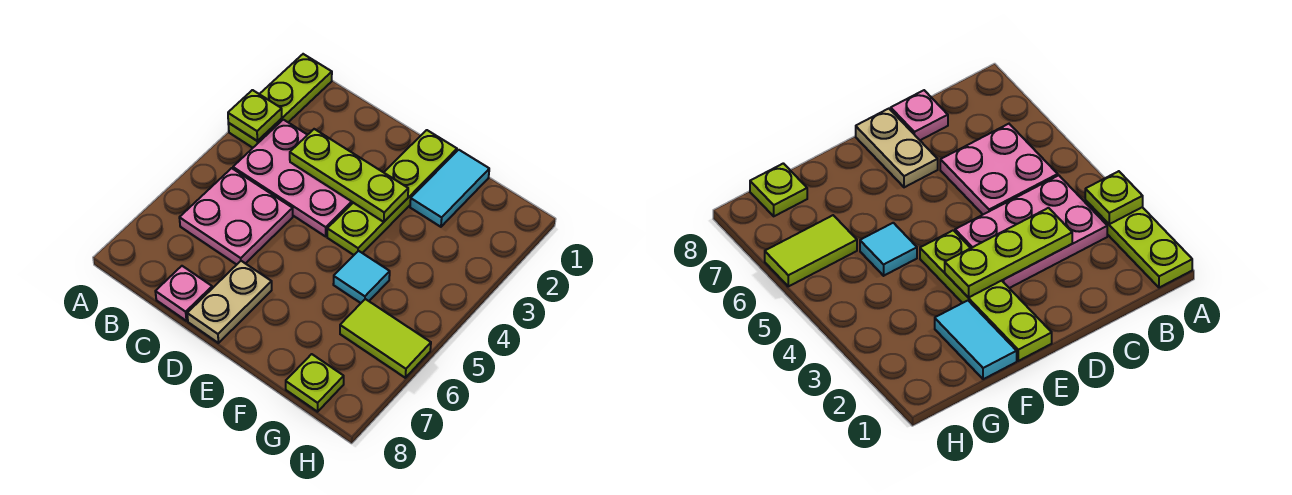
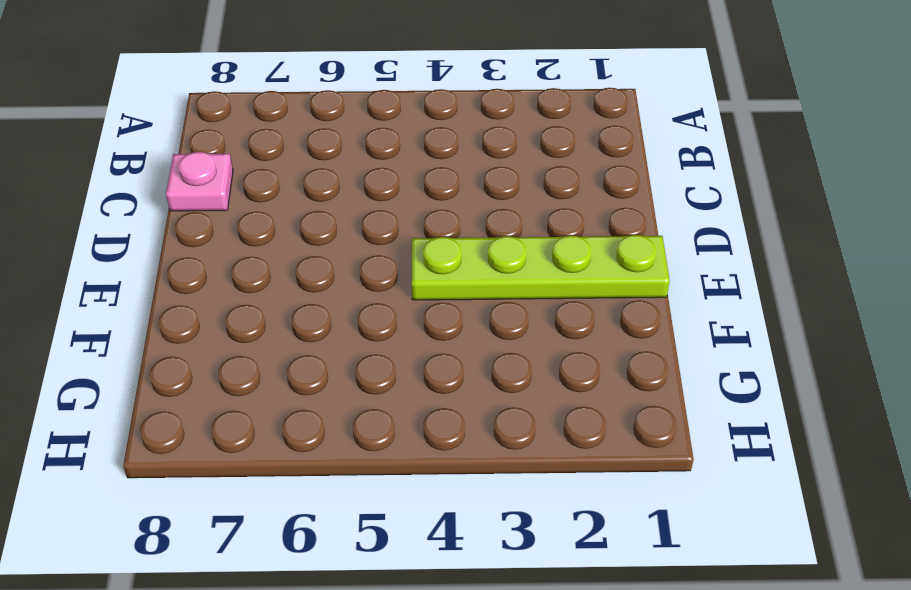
none -> lime 1x3 plate [228,54,332,148]
none -> pink 2x3 plate [233,120,353,236]
none -> pink 2x2 plate [179,168,293,265]

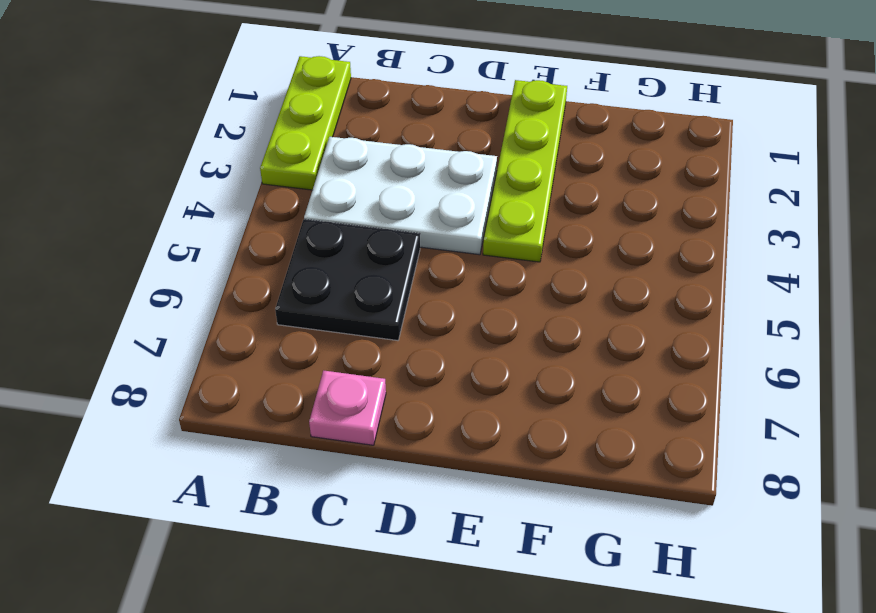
white 2x3 plate [304,137,497,255] -> pink 2x3 plate [233,120,353,236]
black 2x2 plate [275,219,420,341] -> pink 2x2 plate [179,168,293,265]
none -> tan 1x2 plate [187,261,272,343]
none -> cyan 1x2 tile [410,150,489,227]
none -> cyan 1x1 tile [333,251,390,303]

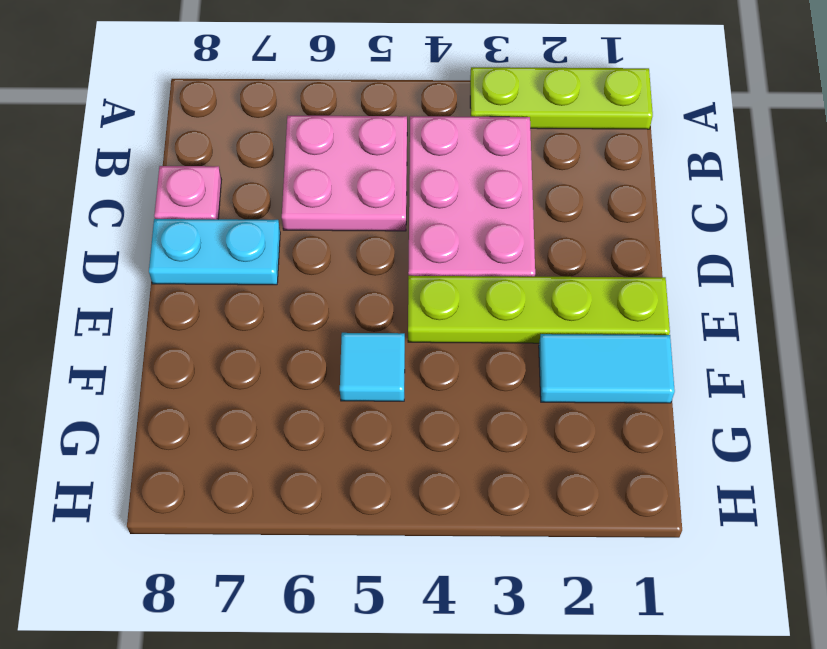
cyan 1x2 plate [149,219,280,285] -> tan 1x2 plate [187,261,272,343]
none -> lime 1x2 tile [340,299,431,378]
none -> lime 1x1 plate [286,354,344,412]
none -> lime 1x1 plate [228,90,282,141]

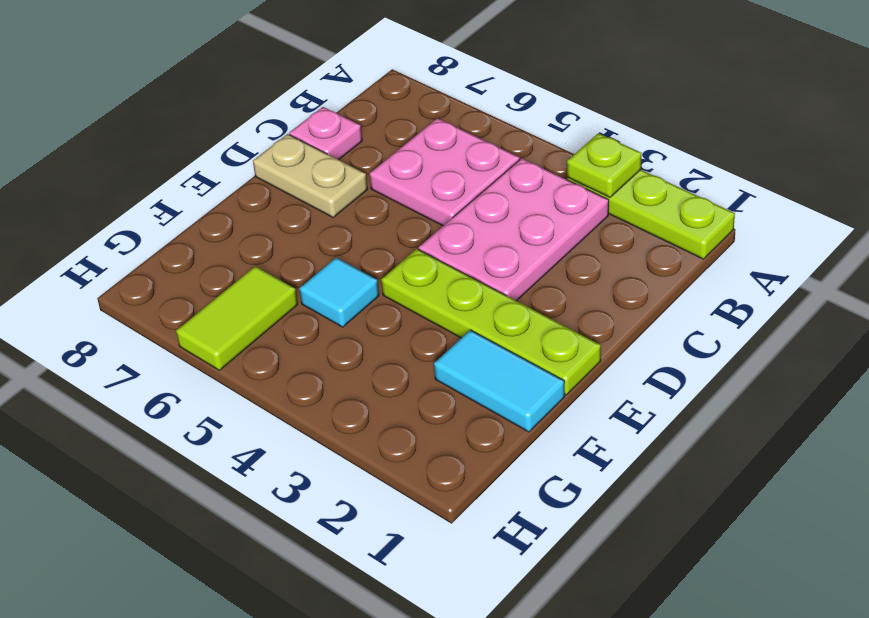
none -> lime 1x1 plate [286,354,344,412]
none -> lime 1x3 plate [290,129,408,222]

